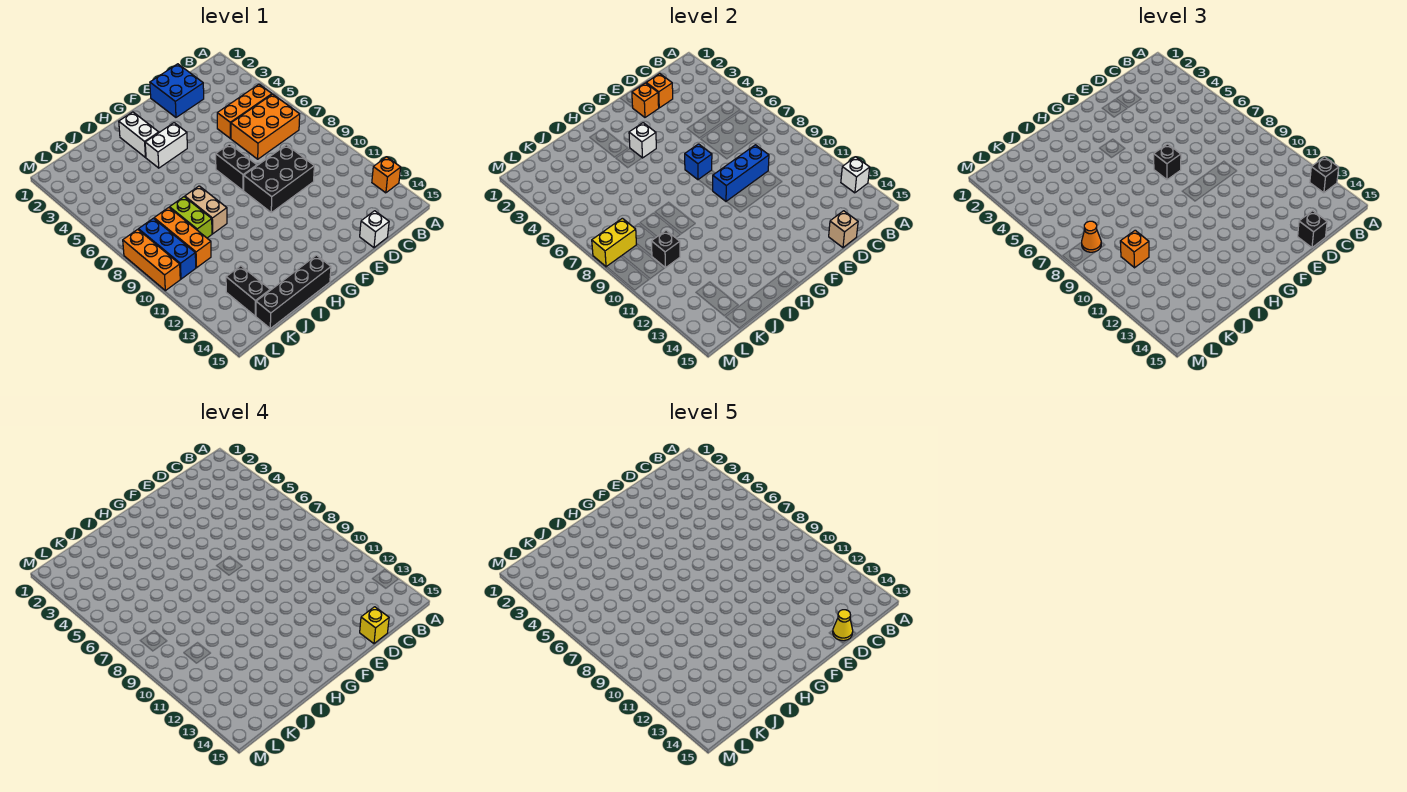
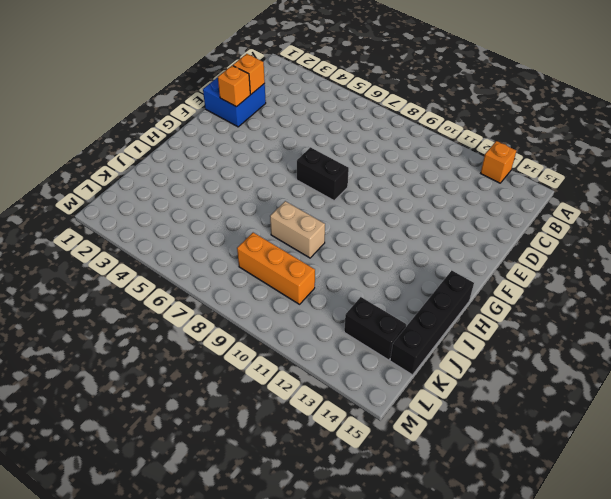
none -> orange 1x3 brick [217,84,272,138]
none -> orange 2x3 brick [231,94,300,159]
none -> black 2x3 brick [244,145,314,212]
none -> white 1x1 brick [360,211,389,248]

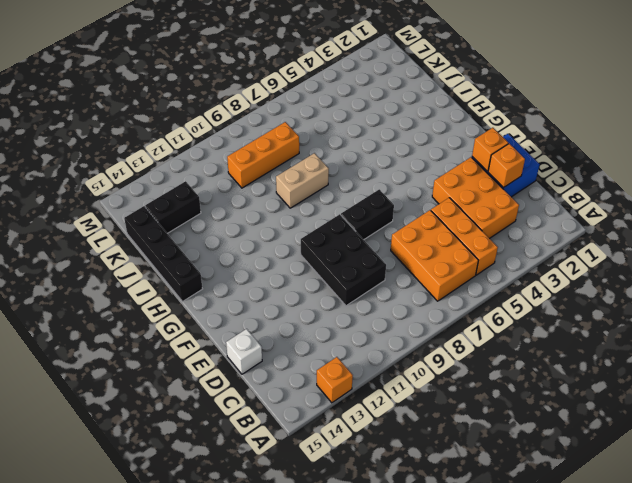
orange 2x3 brick [432,157,519,239] -> none
none -> white 1x2 brick [145,123,187,168]
none -> white 1x2 brick [119,112,159,157]
none -> lime 1x2 brick [170,197,212,238]
none -> blue 1x3 brick [139,218,196,279]

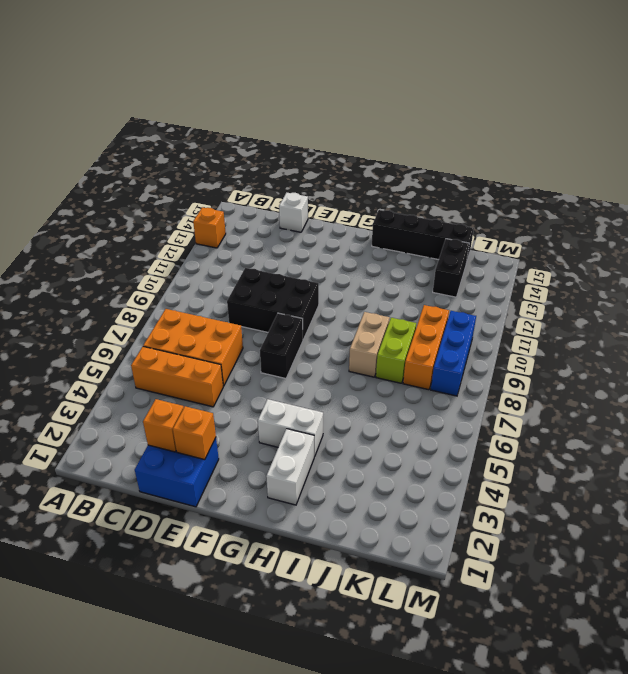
none -> orange 1x3 brick [123,229,180,291]
none -> white 1x1 brick [841,157,870,193]
none -> blue 1x3 brick [713,145,769,201]
none -> tan 1x1 brick [829,211,858,248]

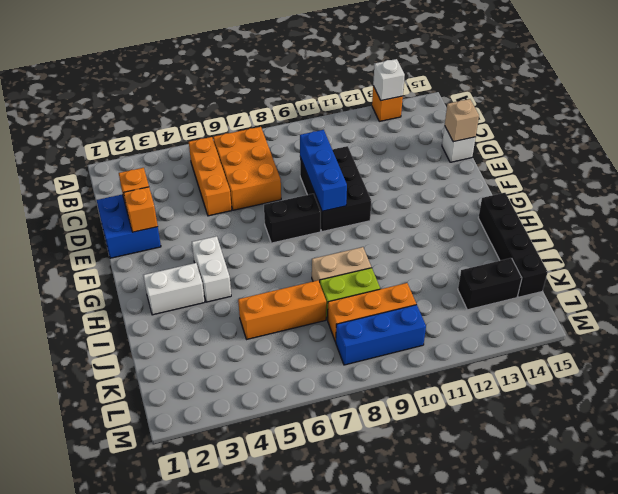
orange 1x3 brick [238,280,326,339] -> orange 1x3 brick moved to [123,229,180,291]
none -> blue 1x1 brick [685,144,712,180]
none -> white 1x1 brick [629,123,656,158]
none -> black 1x1 brick [651,230,680,268]
none -> yellow 1x2 brick [592,218,636,267]

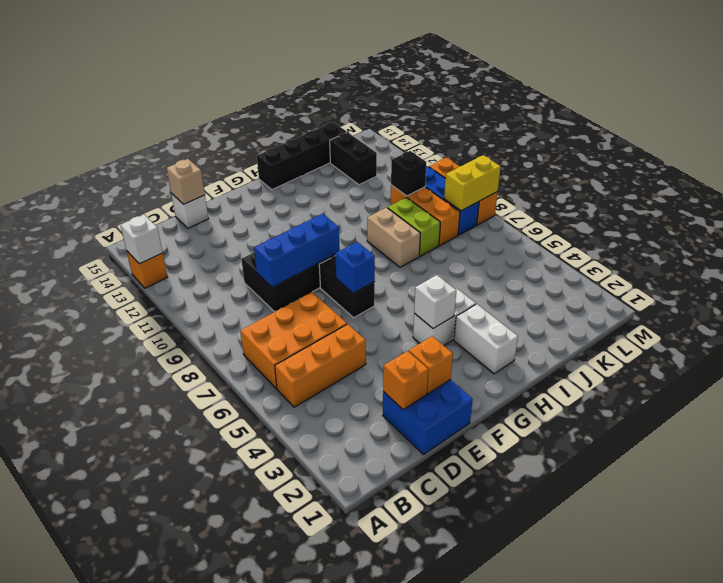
none -> black 1x1 brick [1310,157,1339,193]
none -> black 1x1 brick [1298,211,1327,248]
none -> black 1x1 brick [1154,144,1181,180]
none -> orange 1x1 brick [1120,230,1149,268]

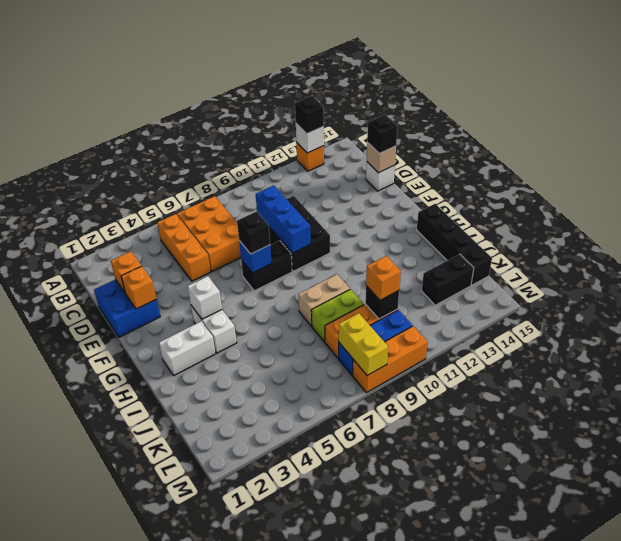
none -> orange 1x1 cone [1082,221,1101,252]
none -> yellow 1x1 brick [360,607,389,644]
none -> yellow 1x1 cone [833,610,853,641]

